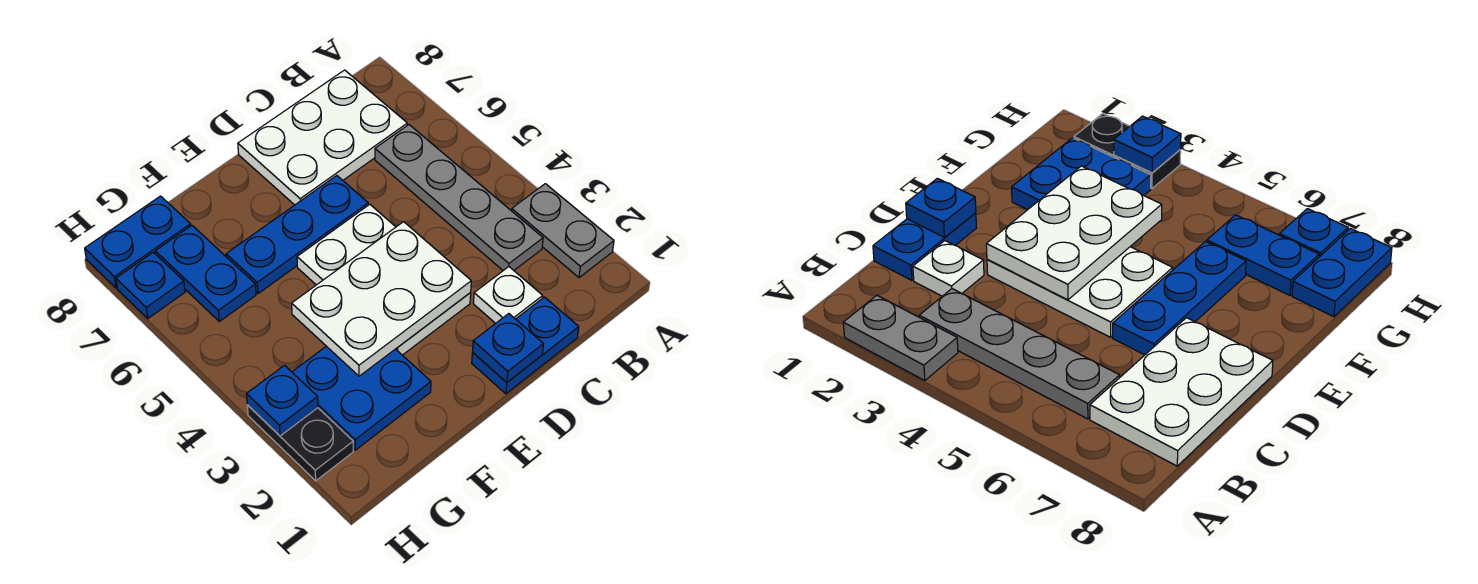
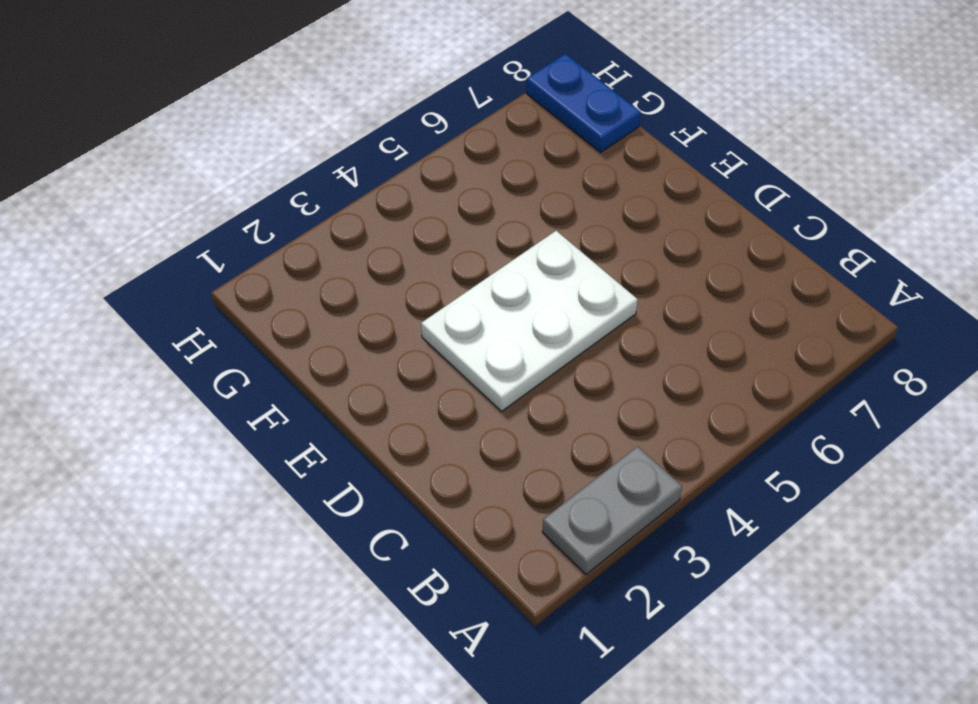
none -> grey 1x4 plate [375,125,543,270]
none -> white 2x3 plate [238,70,407,205]
none -> blue 1x2 plate [472,297,579,394]

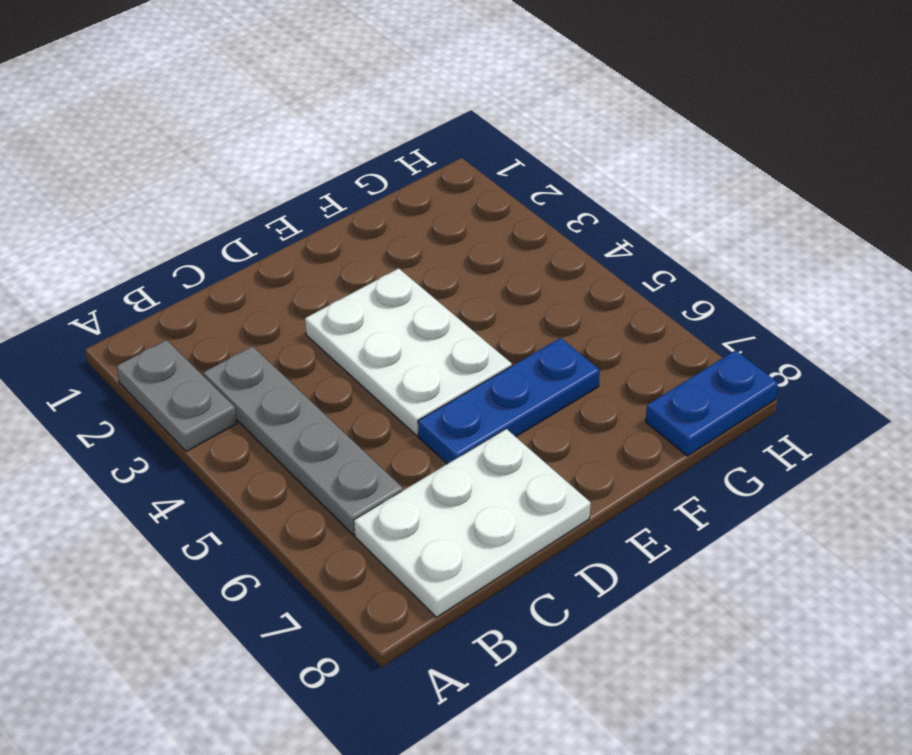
none -> blue 1x2 plate [472,297,579,394]
none -> white 1x1 plate [473,267,543,323]
none -> blue 2x2 plate [292,346,431,450]

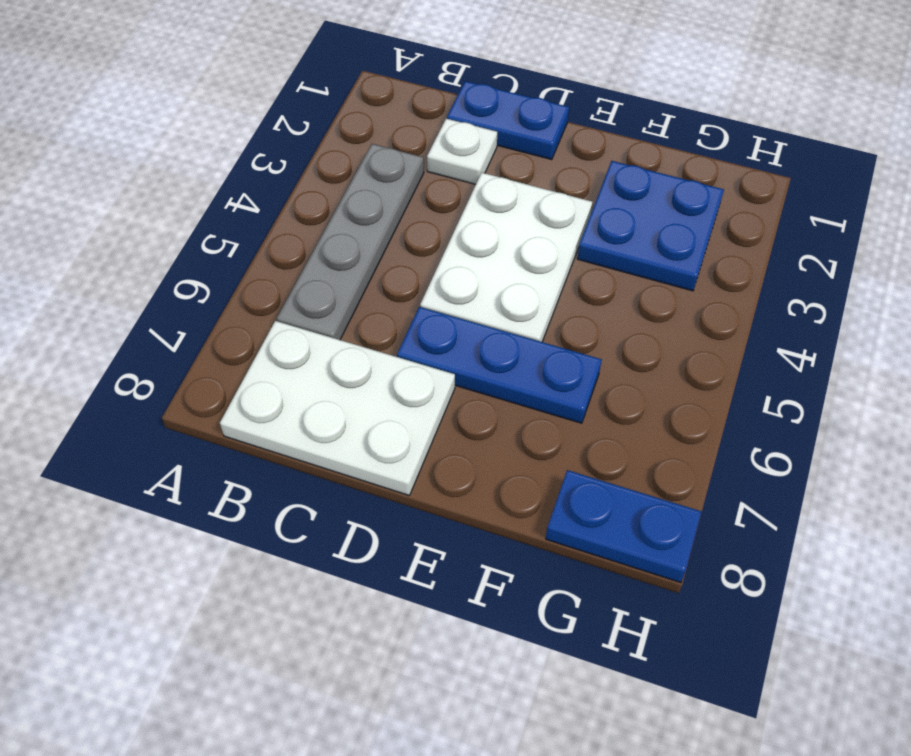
none -> grey 1x2 plate [512,184,614,278]
none -> blue 1x2 plate [155,226,256,321]
none -> black 1x2 plate [247,405,353,481]

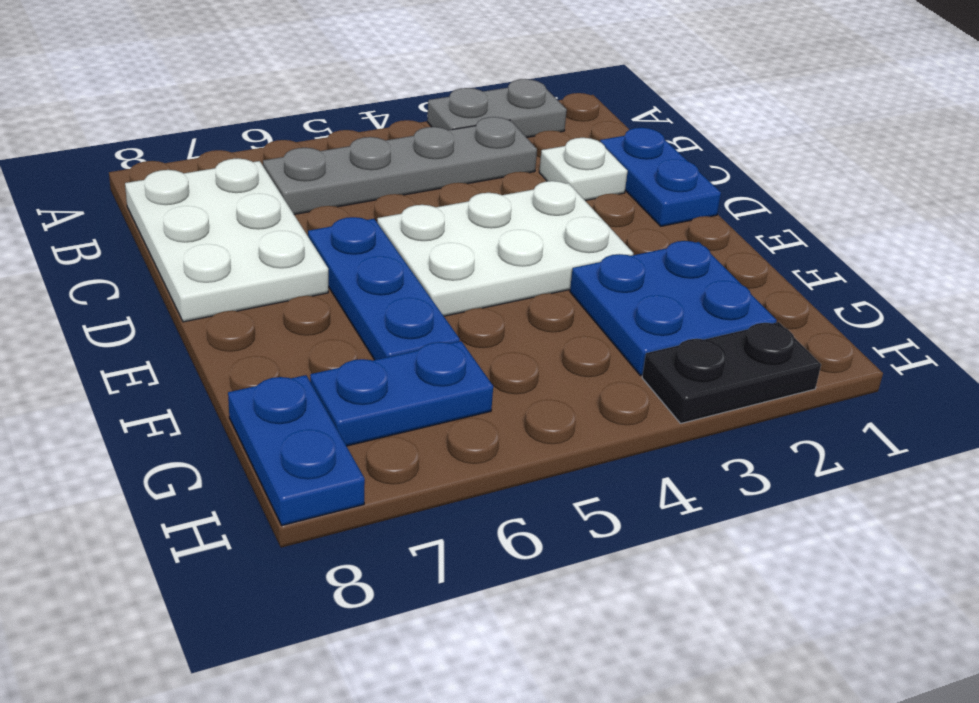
none -> blue 1x1 plate [116,252,185,318]
none -> blue 1x1 plate [472,314,543,382]
none -> white 2x3 plate [292,222,471,376]

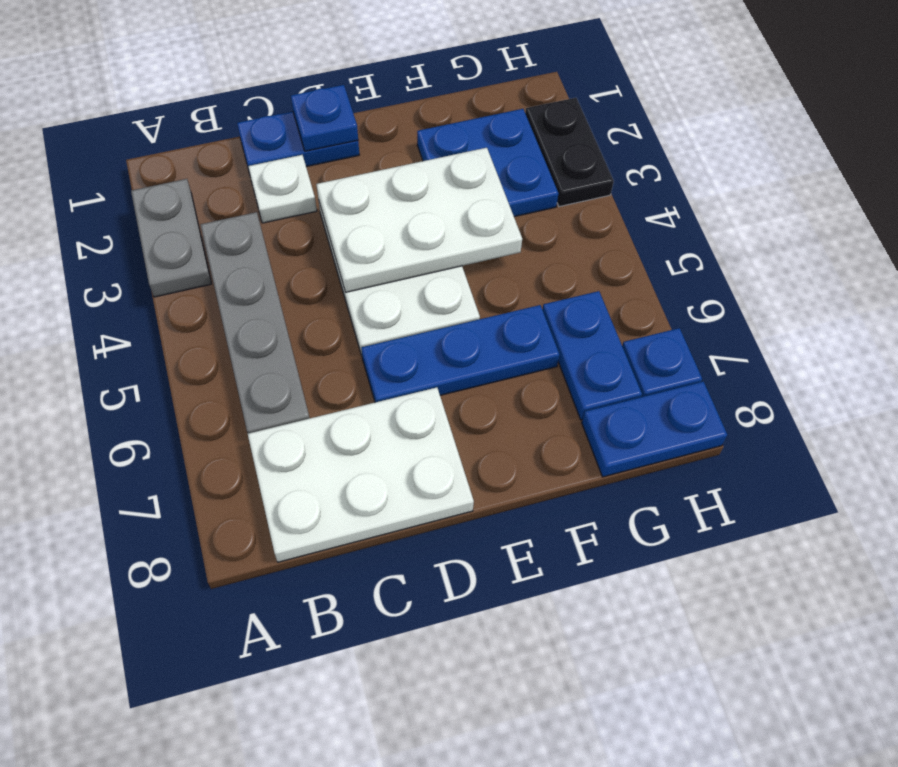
none -> blue 1x1 plate [247,365,318,436]

